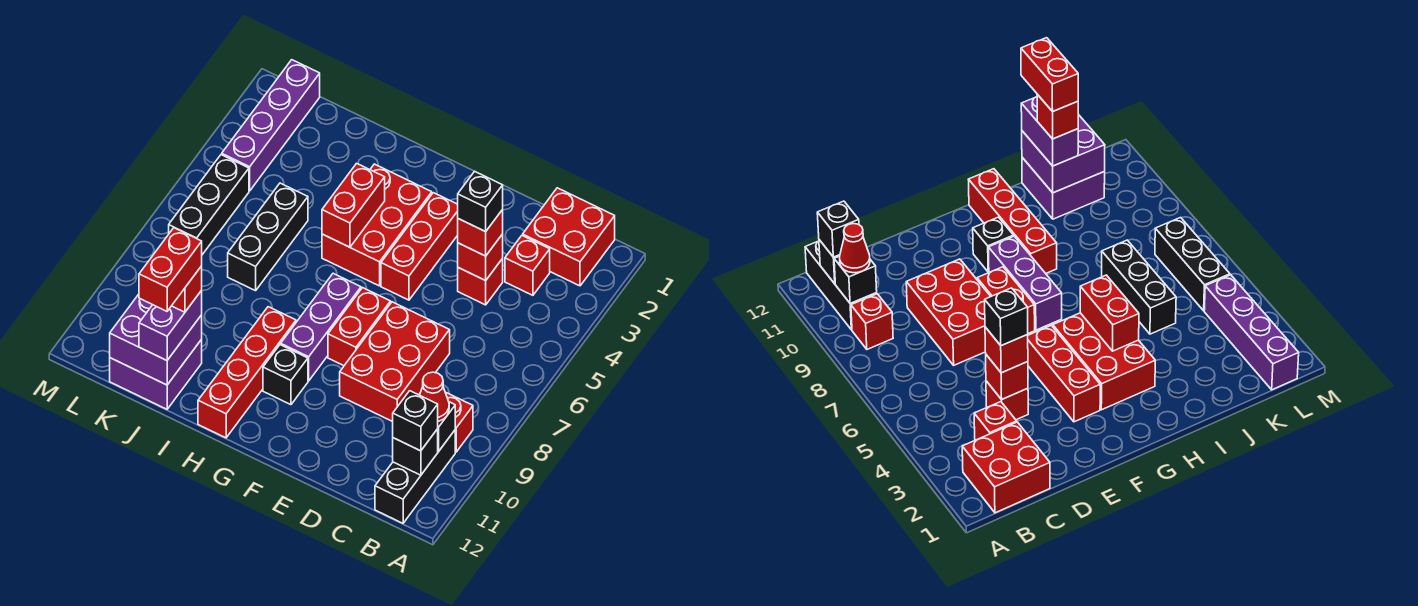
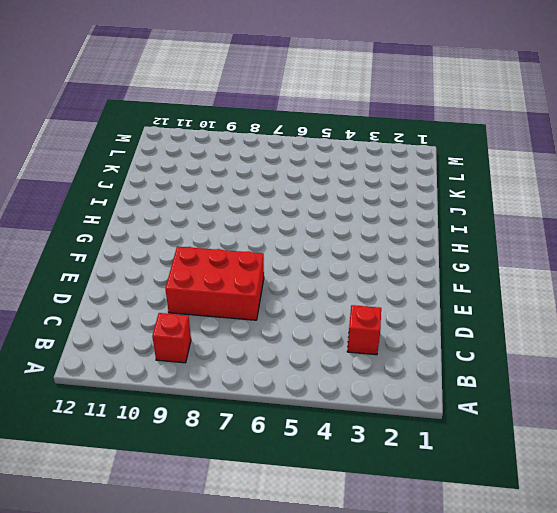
none -> red 2x2 brick [523,188,615,286]
none -> black 1x3 brick [375,430,455,523]
none -> red 1x1 brick [458,259,503,305]

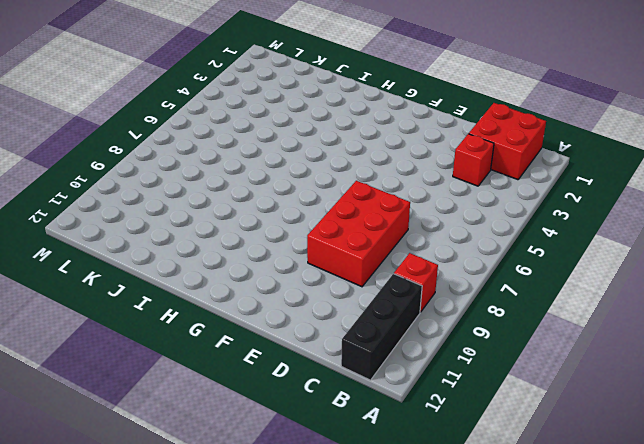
none -> red 1x1 brick [458,259,503,305]
none -> red 1x3 brick [381,193,458,300]
none -> red 1x2 brick [328,288,391,366]

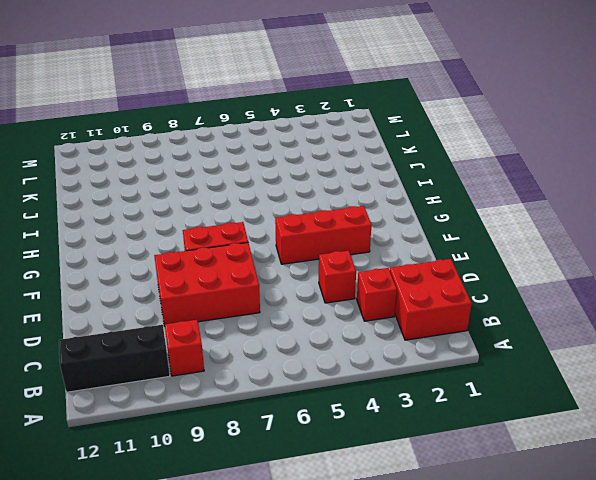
none -> red 2x3 brick [322,164,432,286]
none -> purple 1x3 brick [281,273,361,381]
none -> black 1x1 brick [263,345,308,405]

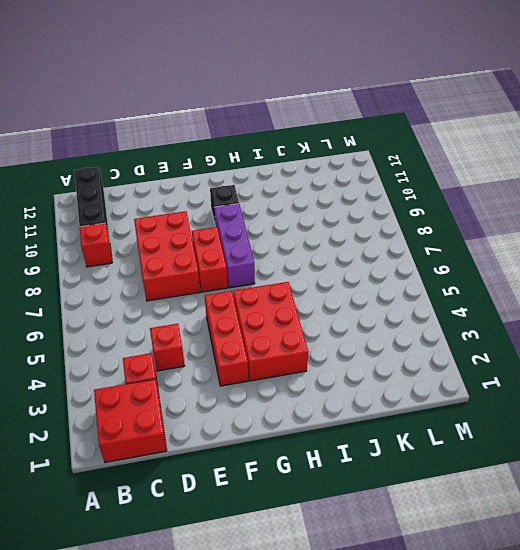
none -> red 1x4 brick [198,307,296,438]
none -> black 1x3 brick [228,183,308,291]
none -> purple 2x2 brick [110,339,202,409]

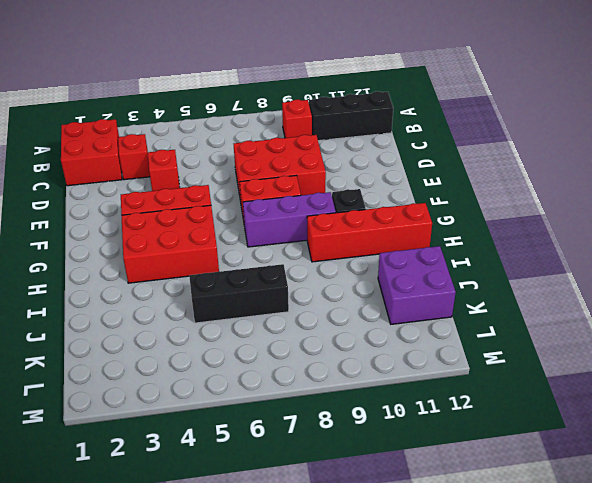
none -> purple 1x4 brick [222,60,320,191]
none -> black 1x3 brick [169,155,249,255]
none -> black 1x1 brick [438,402,455,451]

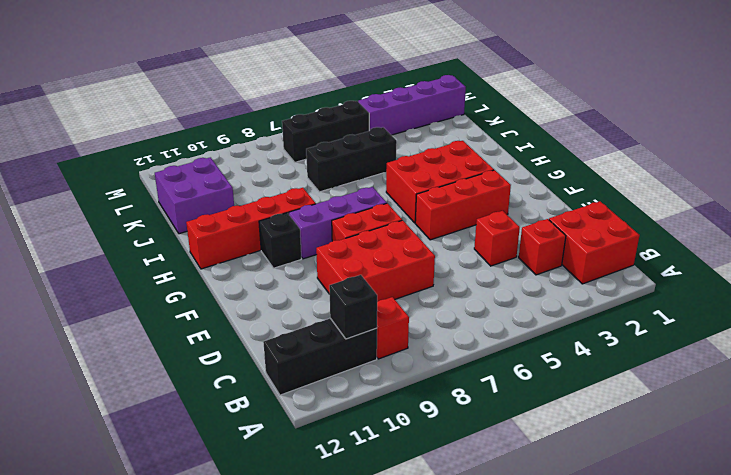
none -> black 1x1 brick [393,429,438,475]
none -> red 1x1 brick [458,234,503,281]
none -> red 1x2 brick [322,163,385,247]

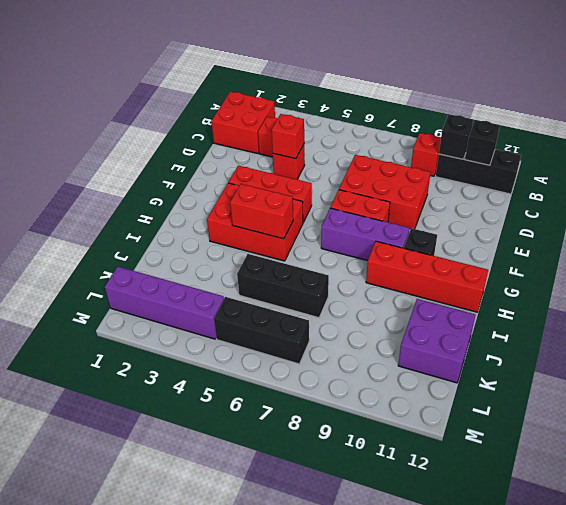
none -> purple 2x2 brick [110,294,202,385]
none -> red 1x1 cone [420,372,449,421]
none -> black 1x1 brick [393,391,438,451]

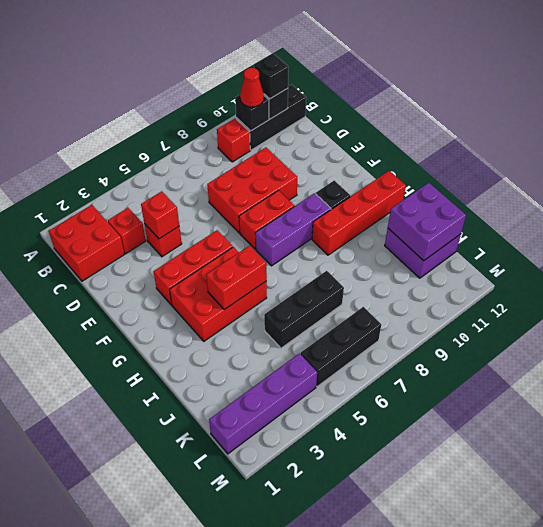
none -> red 1x1 brick [458,210,503,256]
none -> purple 1x2 brick [139,290,202,360]
none -> black 1x1 brick [458,171,503,232]

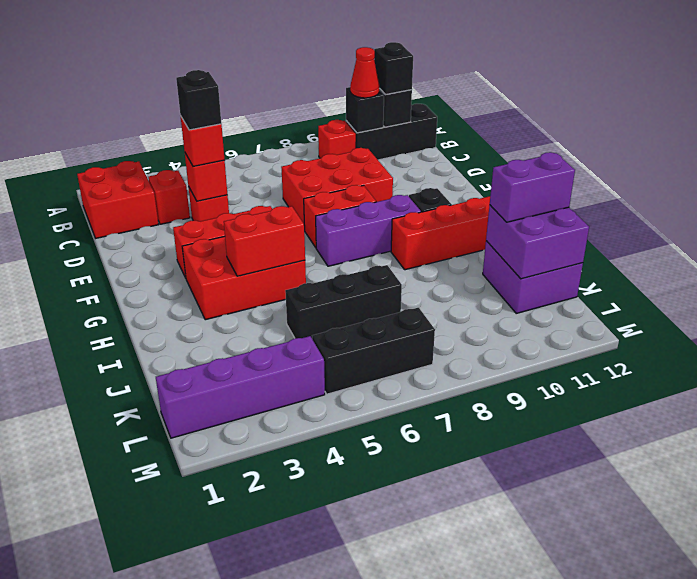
none -> red 1x1 brick [172,266,202,312]
none -> red 1x2 brick [139,228,202,311]

